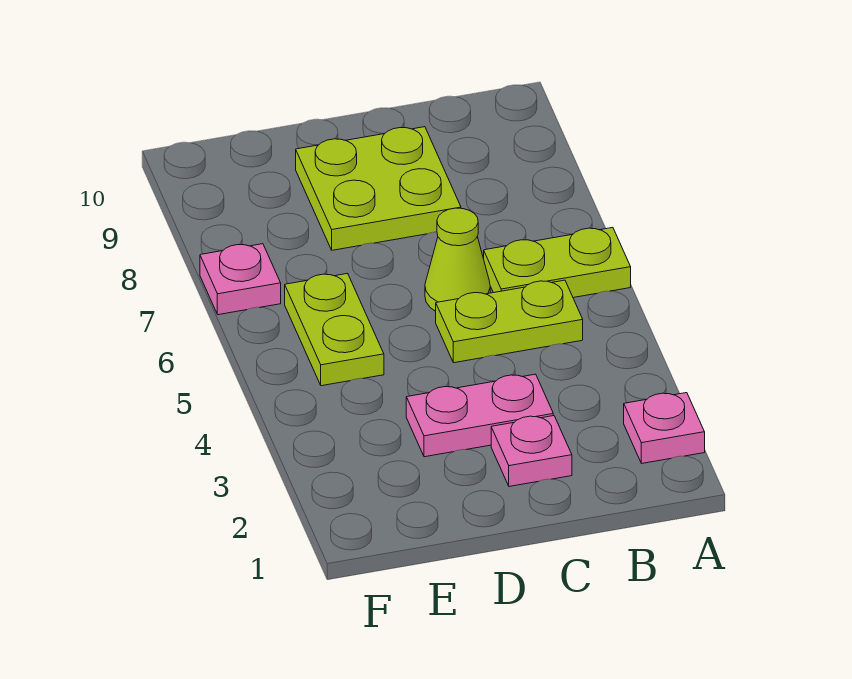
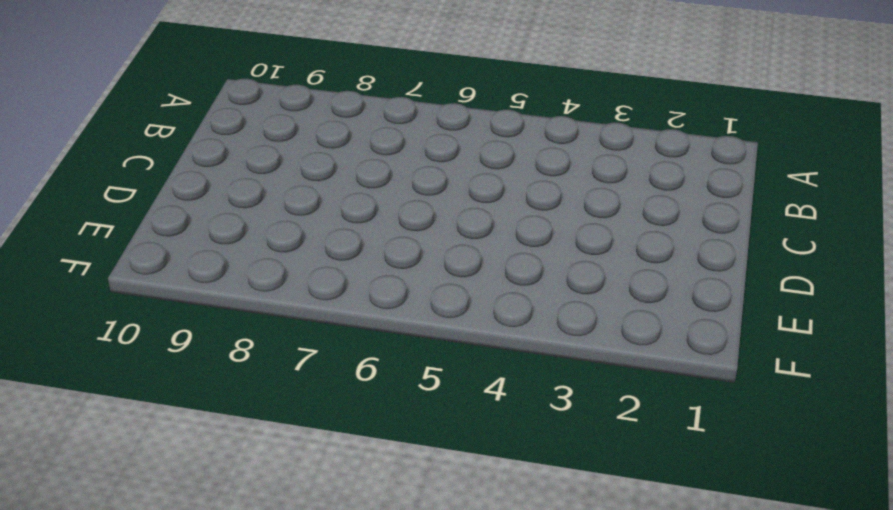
none -> pink 1x1 plate [624,393,705,463]
none -> lime 1x2 plate [484,228,631,298]

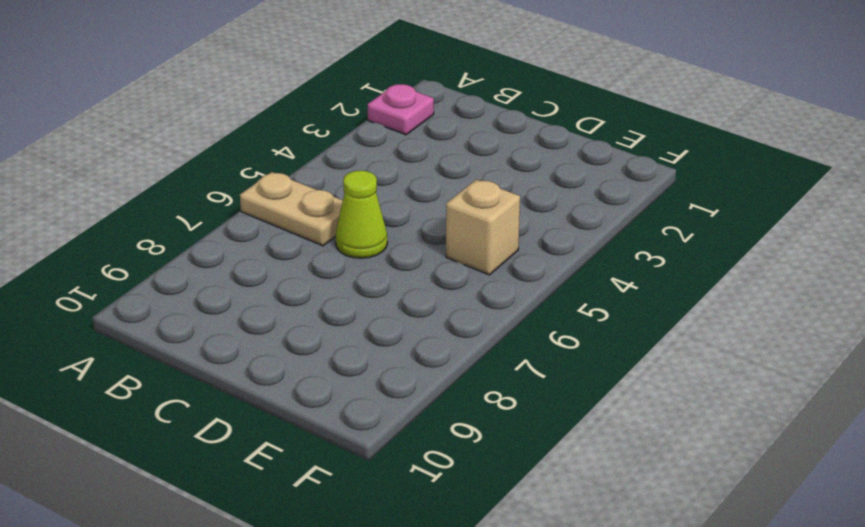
tan 1x2 plate [240,172,343,246] -> lime 1x2 plate [484,228,631,298]
tan 1x1 brick [446,179,520,275] -> lime 1x2 plate [285,273,384,386]
none -> lime 1x2 plate [436,280,583,363]
none -> pink 1x1 plate [491,416,572,486]

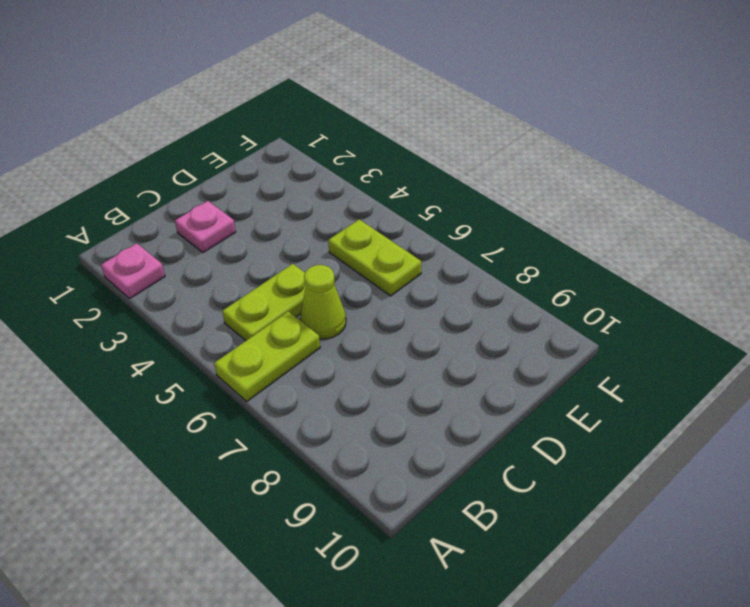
none -> pink 1x2 plate [406,374,553,457]
none -> lime 2x2 plate [296,127,461,250]

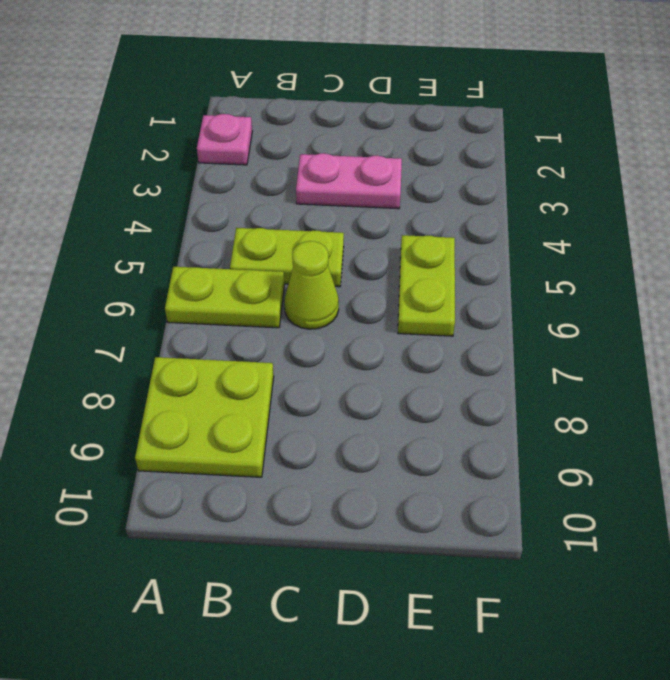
lime 2x2 plate [135,357,274,477] -> lime 2x2 plate moved to [296,127,461,250]
none -> pink 1x1 plate [491,416,572,486]
none -> pink 1x1 plate [200,244,281,315]

